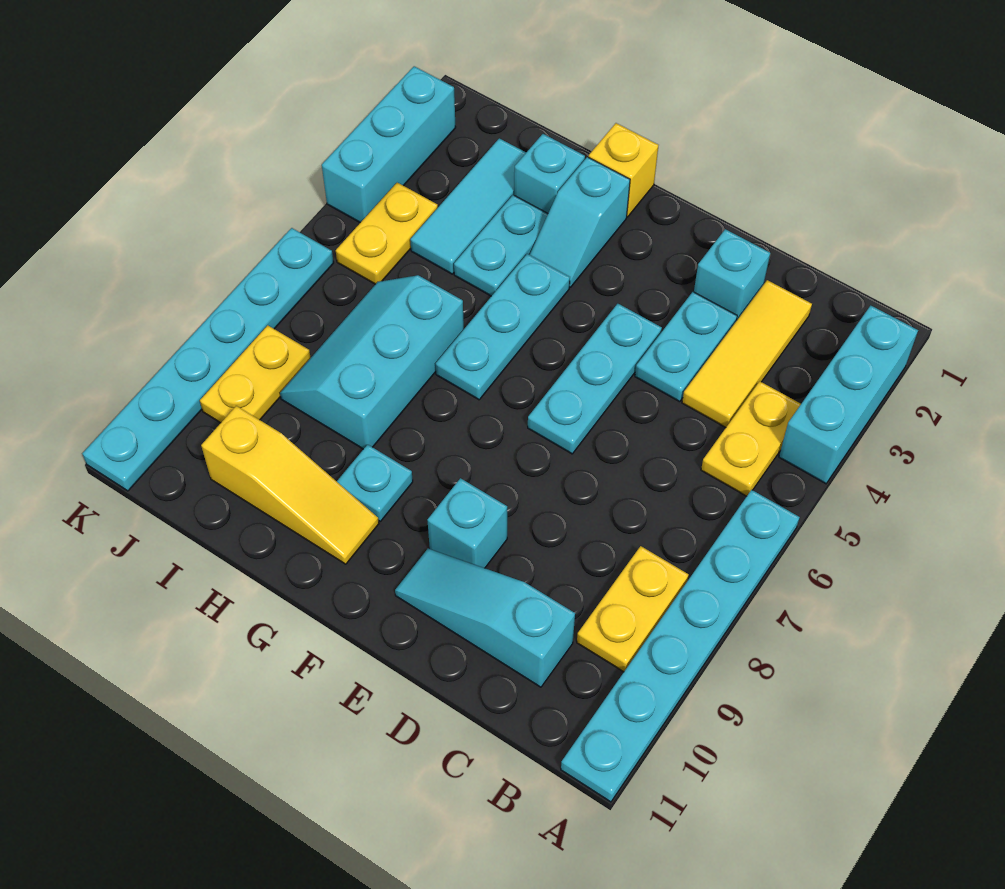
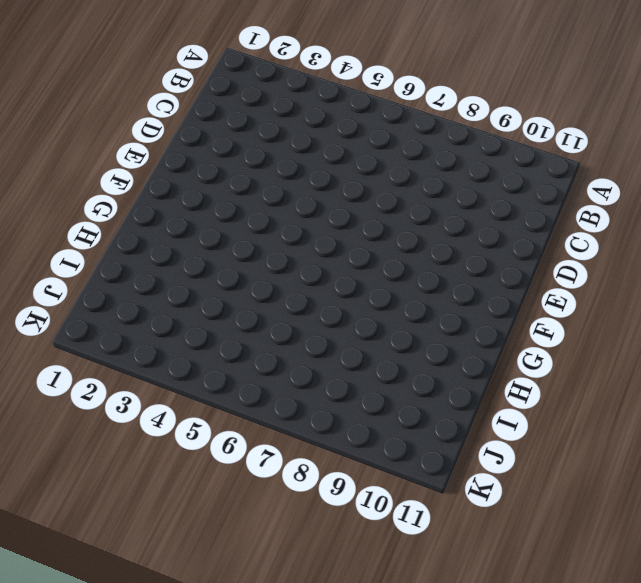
none -> cyan 1x3 brick [779,306,918,484]
none -> cyan 1x6 plate [561,490,800,802]
none -> yellow 1x2 plate [701,381,801,496]

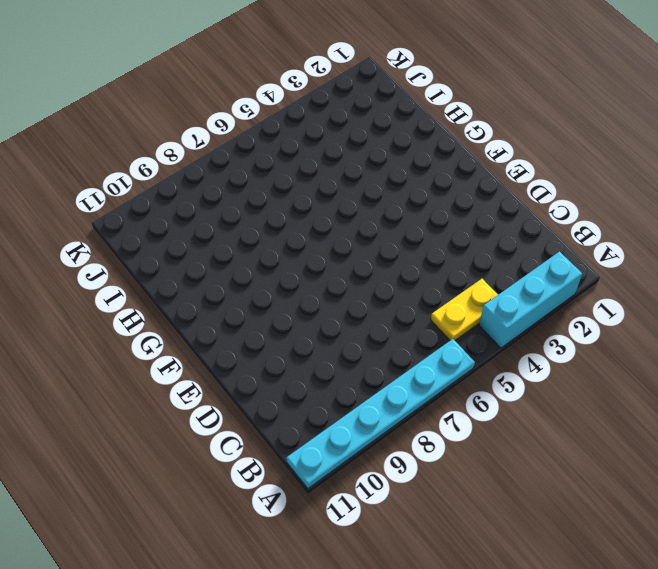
none -> yellow 1x2 plate [577,546,689,672]
none -> yellow 1x3 tile [682,280,812,428]
none -> cyan 1x3 slope [395,549,575,687]

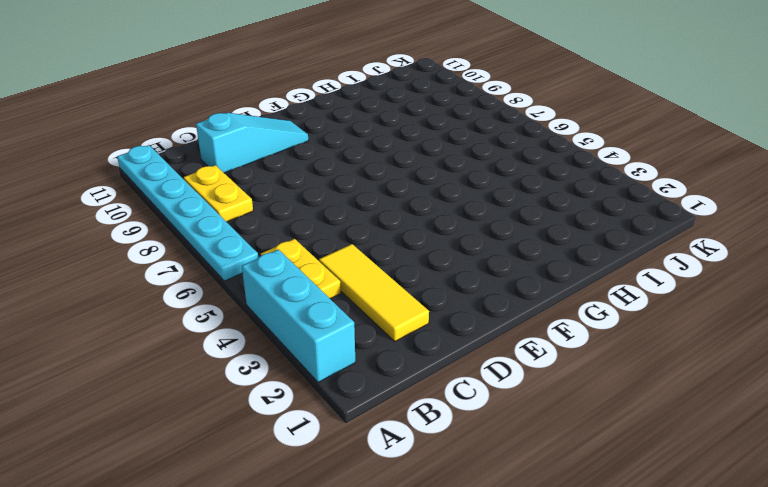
none -> cyan 1x1 brick [694,229,770,321]
none -> cyan 1x2 plate [635,292,737,402]
none -> cyan 1x3 plate [528,304,662,454]

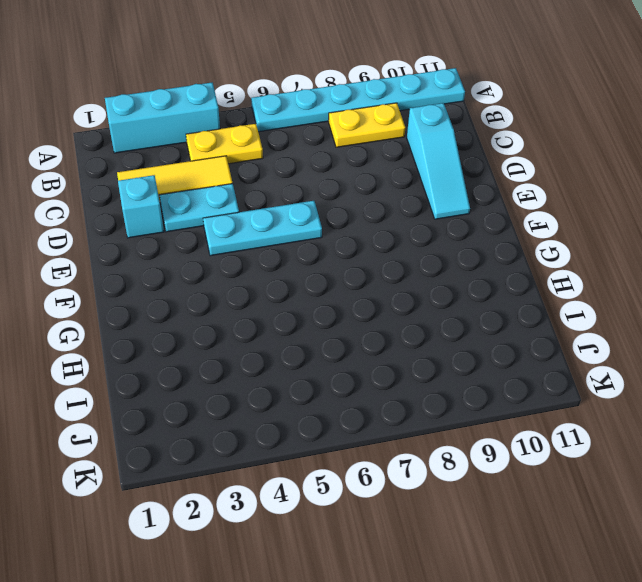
none -> cyan 1x1 brick [427,478,507,568]
none -> yellow 1x1 brick [588,123,659,217]
none -> cyan 1x2 slope [530,157,630,287]

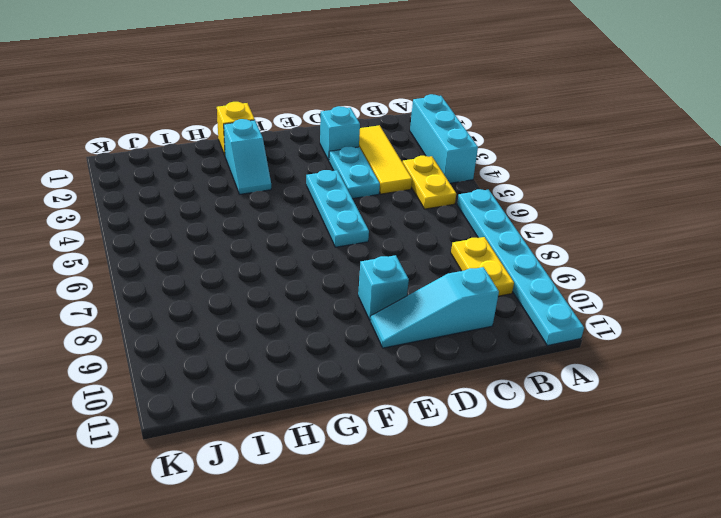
none -> cyan 1x3 plate [436,254,570,400]
none -> cyan 1x1 plate [337,445,413,521]
none -> yellow 1x3 slope [201,406,379,564]

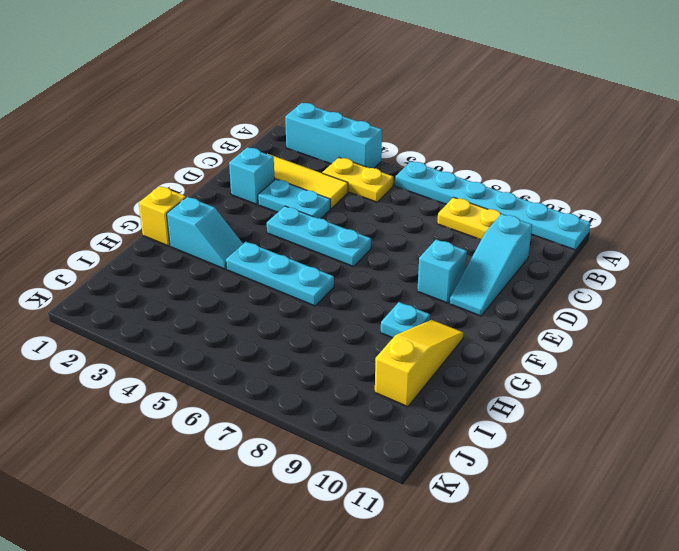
none -> cyan 1x1 brick [514,134,585,213]
none -> cyan 1x2 plate [454,195,548,296]
none -> cyan 2x3 slope [280,275,464,449]

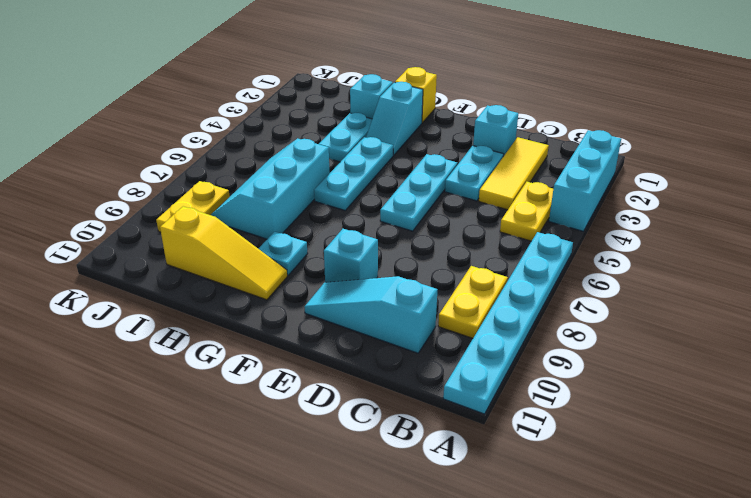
none -> cyan 1x3 tile [410,138,526,274]
none -> yellow 1x2 plate [336,183,438,284]
none -> cyan 1x3 brick [322,66,456,223]

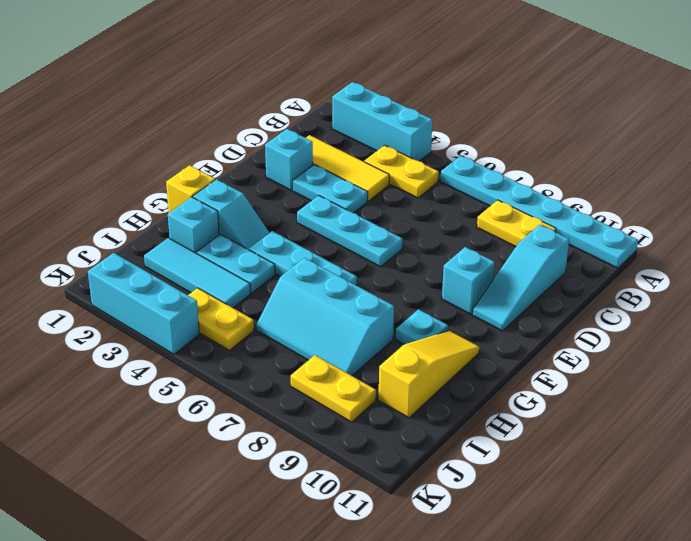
none -> cyan 1x6 plate [82,228,334,491]

